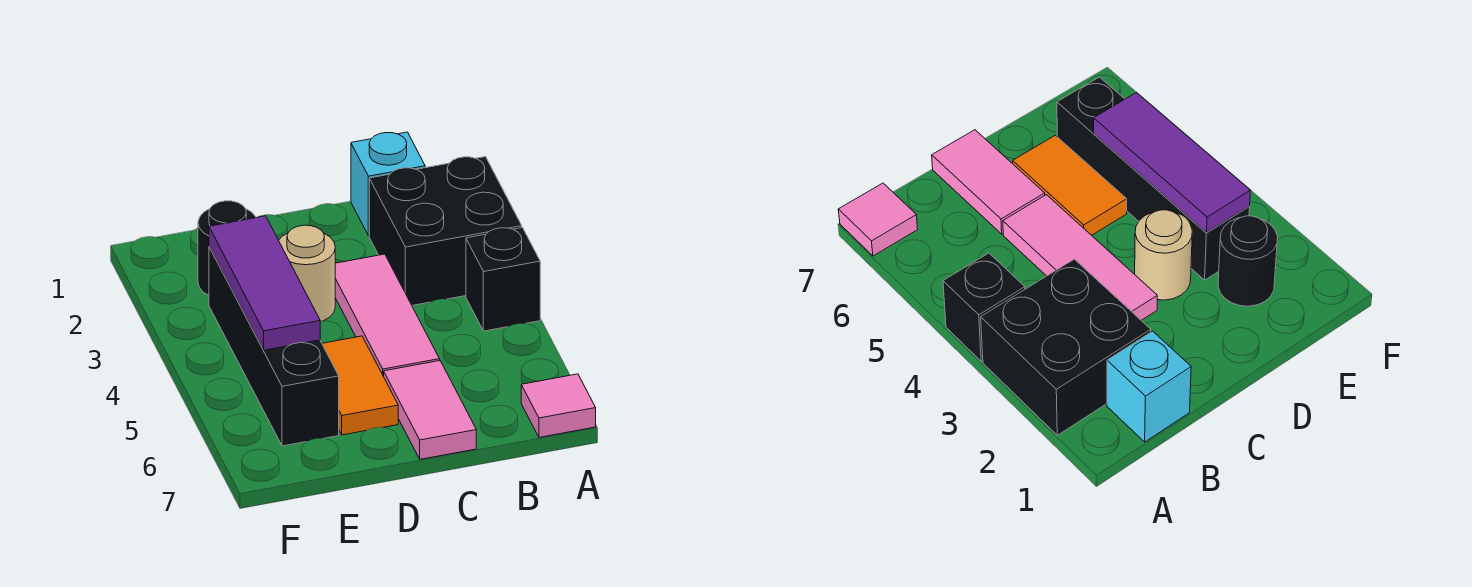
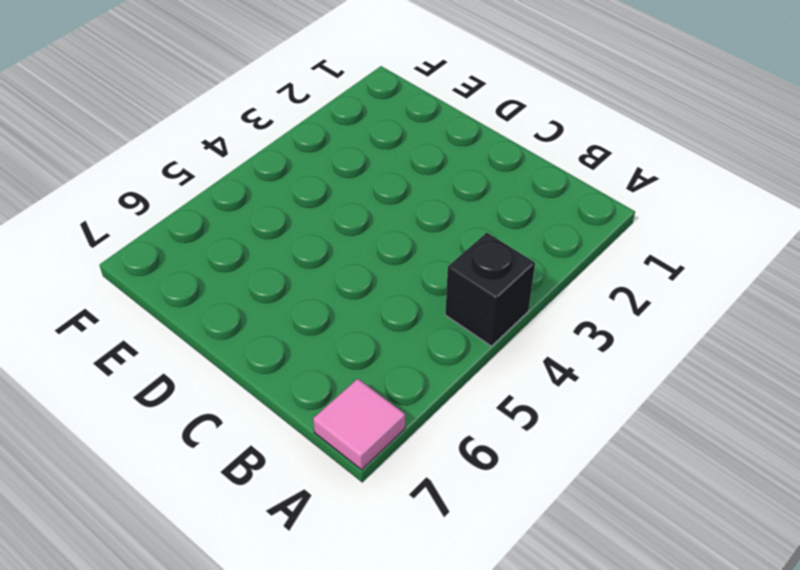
none -> black 2x2 brick [369,157,522,305]
none -> cyan 1x1 brick [351,132,425,236]

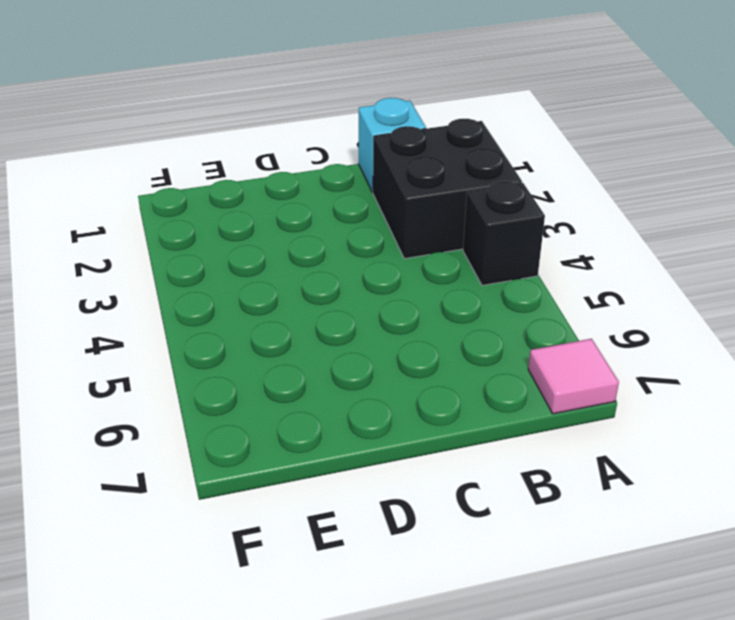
none -> pink 1x3 tile [335,254,440,376]
none -> pink 1x2 tile [384,361,476,459]

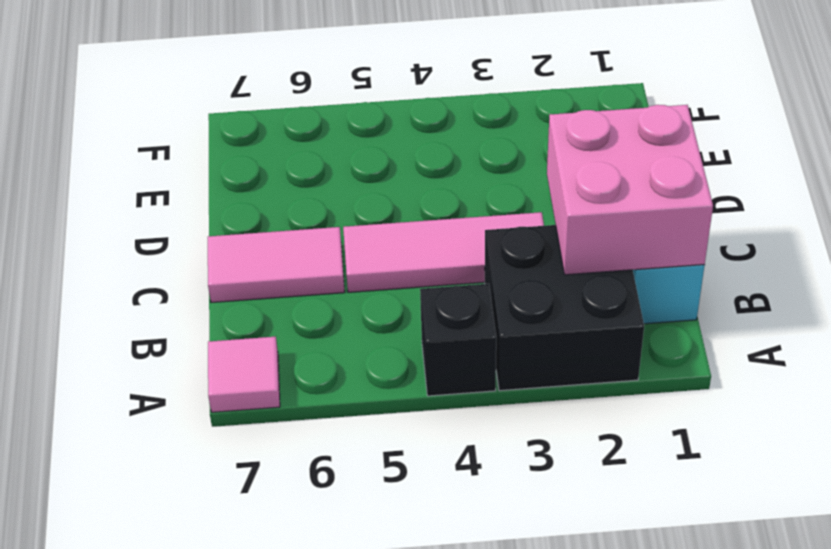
pink 2x2 brick [547,105,713,275] -> none
none -> tan 1x1 round brick [279,225,335,321]
none -> orange 1x2 tile [322,336,398,435]

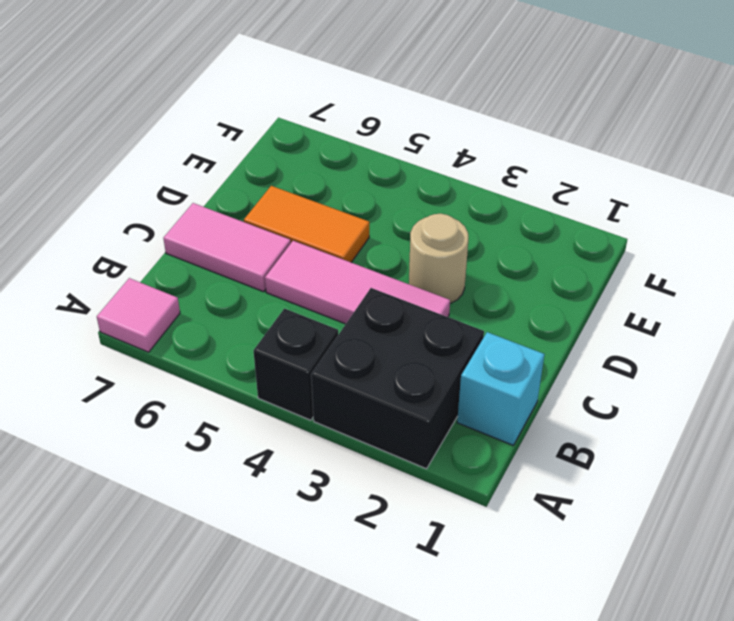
none -> black 1x1 round brick [198,201,256,295]
none -> black 1x4 brick [209,247,339,446]

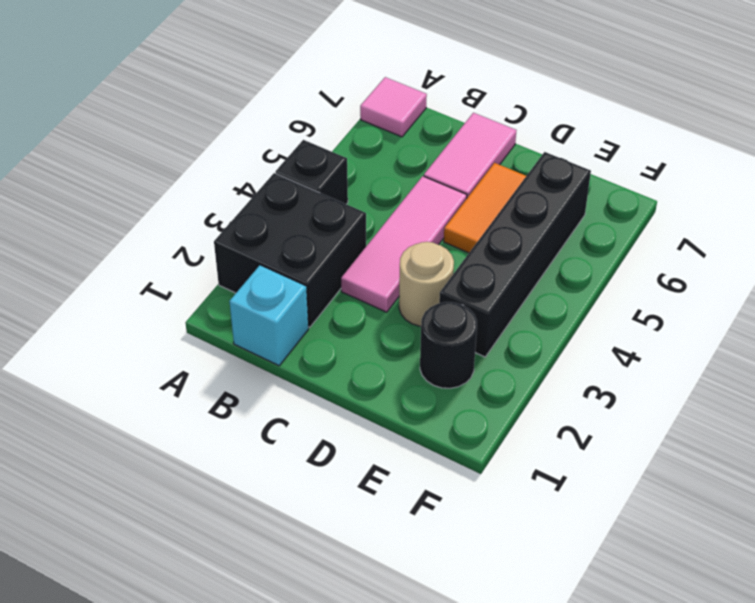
none -> purple 1x3 tile [209,216,320,350]

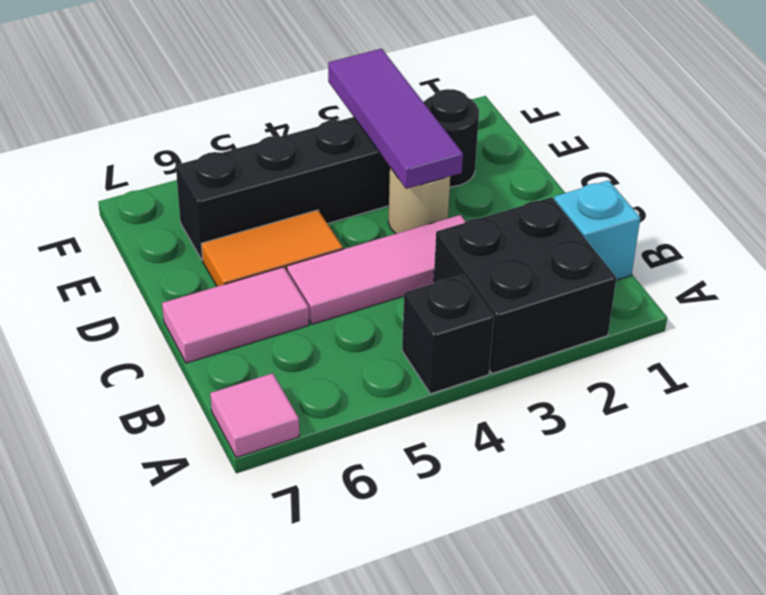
purple 1x3 tile [328,49,463,189] -> purple 1x3 tile turned to [209,216,320,350]

